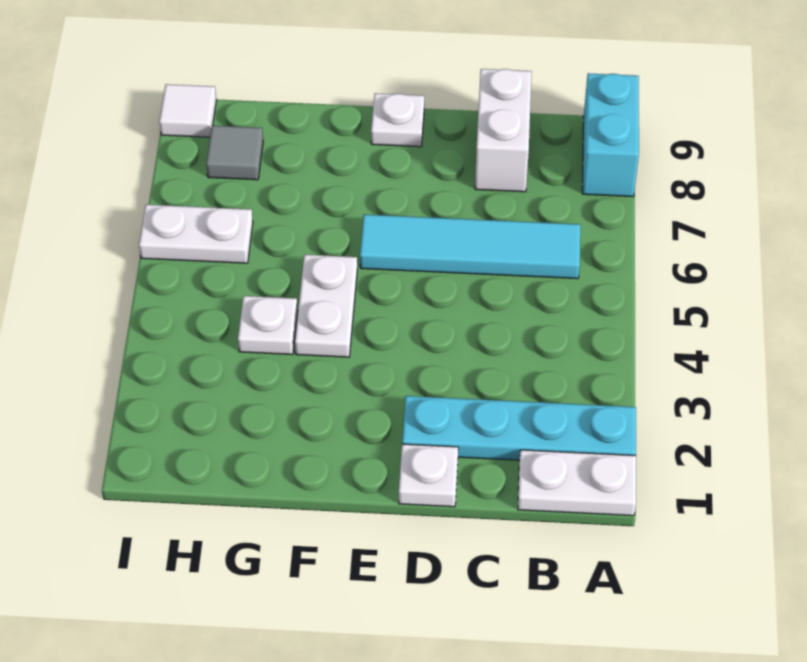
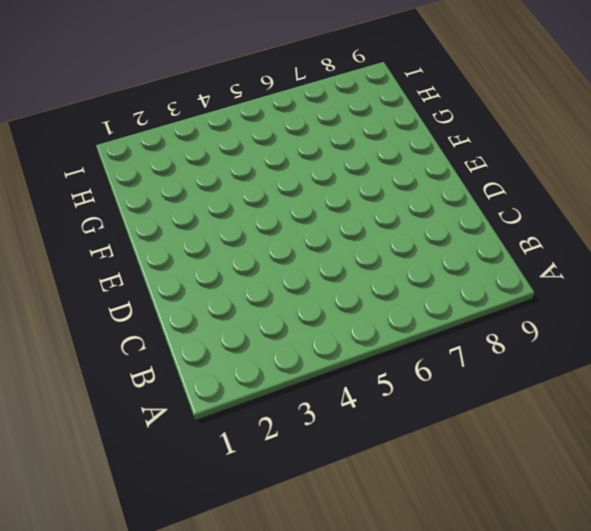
none -> white 1x2 plate [518,450,636,516]
none -> cyan 1x4 plate [402,396,636,460]
none -> cyan 1x2 brick [582,73,639,197]

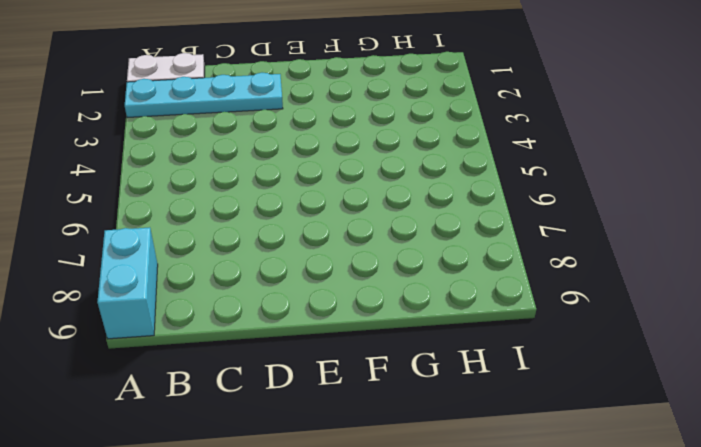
none -> cyan 1x4 tile [360,215,580,279]
none -> white 1x2 brick [475,69,532,192]
none -> white 1x1 plate [399,444,458,507]

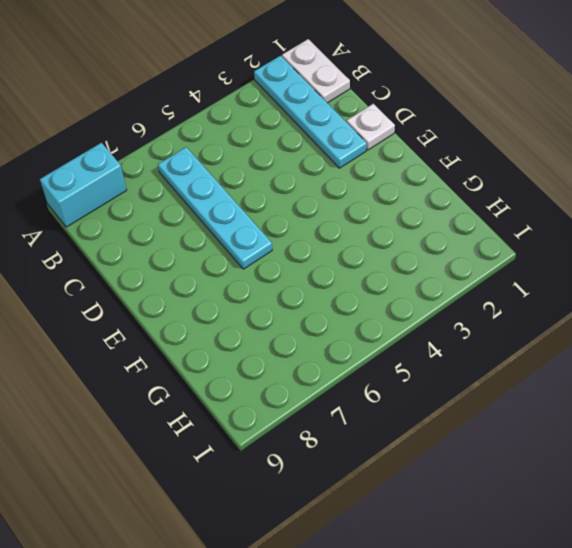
cyan 1x4 plate [158,147,272,269] -> cyan 1x4 tile [360,215,580,279]
none -> white 1x2 brick [475,69,532,192]
none -> white 1x1 plate [371,93,424,147]
none -> white 1x2 plate [295,255,357,357]

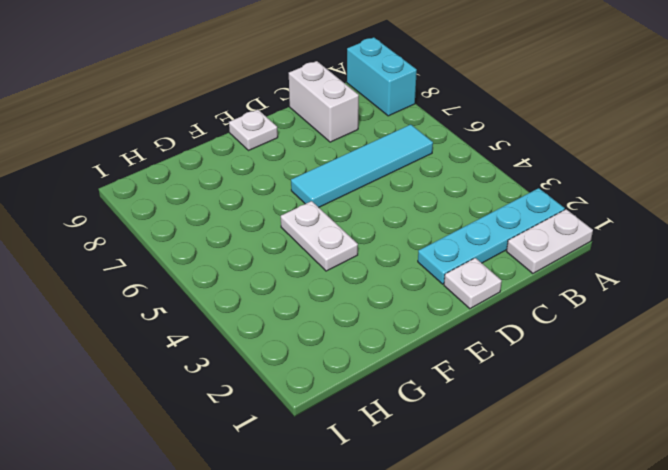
none -> white 1x1 plate [238,296,298,355]
none -> white 1x2 plate [139,205,253,263]
none -> grey 1x1 tile [206,126,263,180]

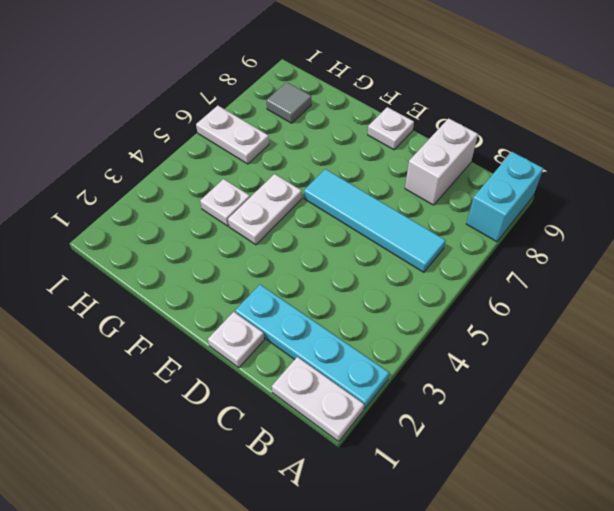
none -> white 1x1 tile [159,84,216,137]

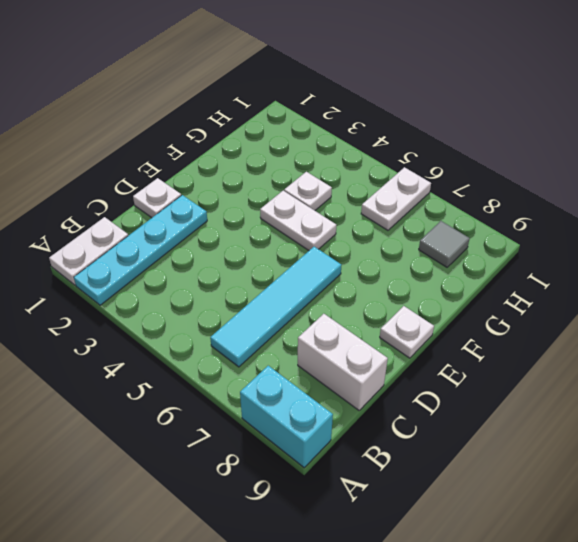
none -> white 1x1 tile [159,84,216,137]

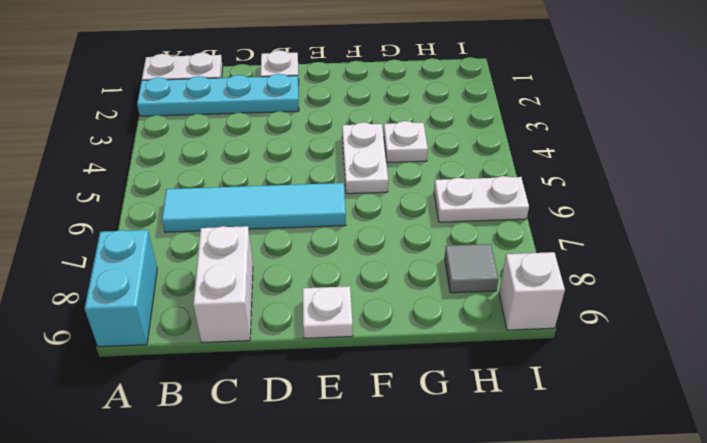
white 1x1 brick [499,252,565,330] -> white 1x1 tile [159,84,216,137]

